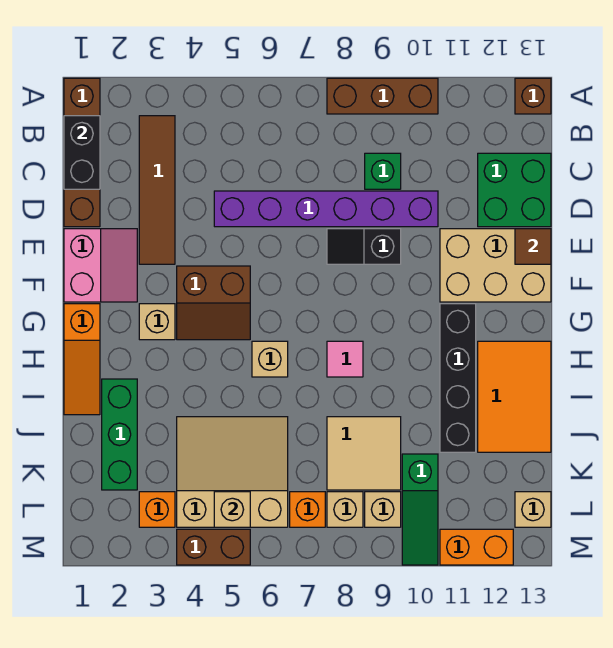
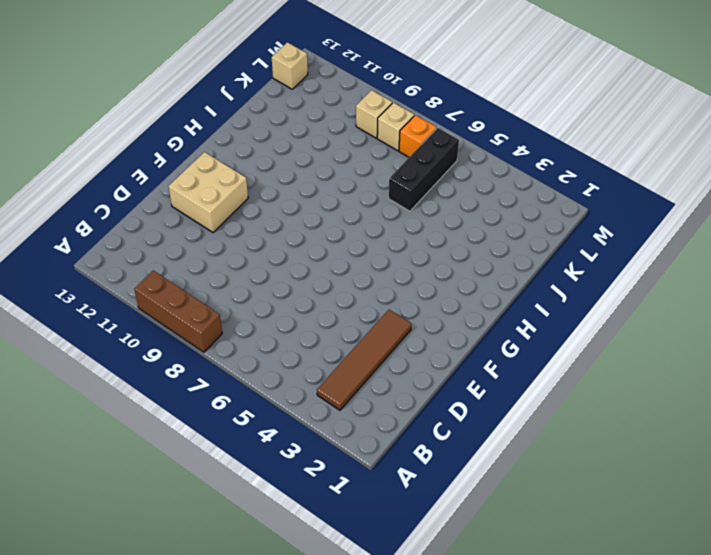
tan 2x2 brick [168,152,248,233] -> tan 2x3 brick [440,229,551,302]
black 1x3 brick [389,128,459,211] -> tan 3x3 slope [177,417,288,527]
none -> brown 1x4 brick [64,78,100,227]
none -> brown 1x1 brick [515,78,551,114]
none -> green 1x1 brick [365,153,401,189]
none -> green 2x2 brick [478,153,551,227]

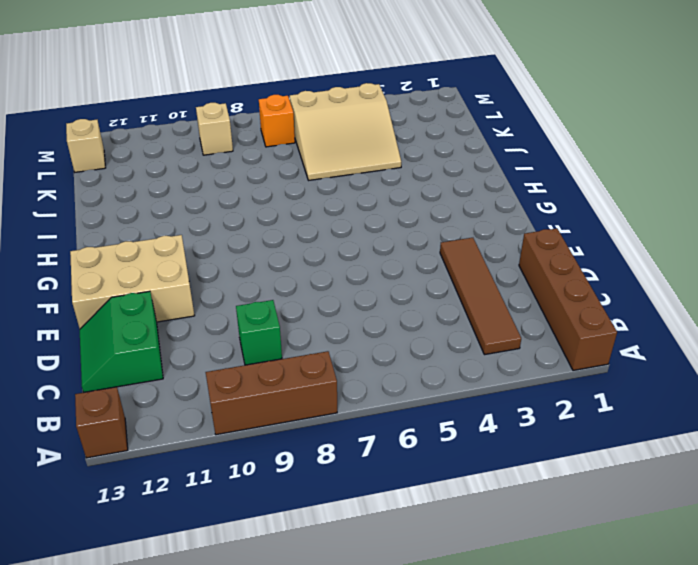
green 2x2 slope [80,291,163,393] -> green 2x2 brick [478,153,551,227]
none -> purple 1x6 brick [214,191,438,227]
none -> pink 2x2 slope [64,229,137,302]
none -> black 1x2 slope [327,229,401,264]
none -> brown 2x2 slope [177,266,250,340]

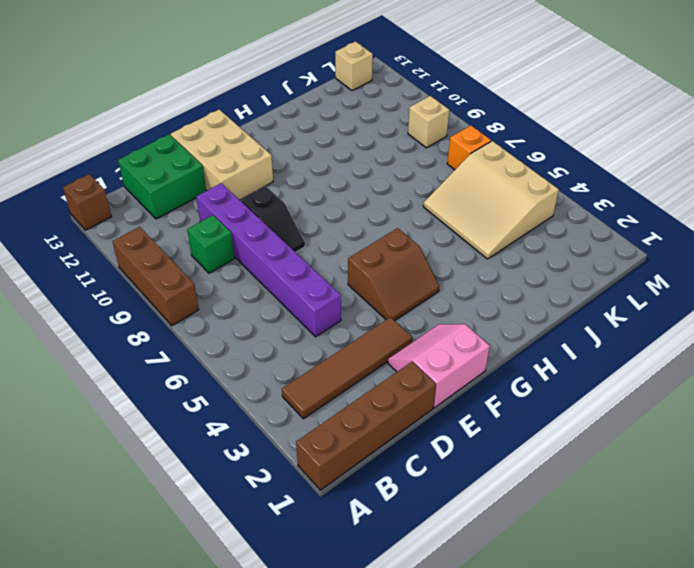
brown 2x2 slope [348,228,439,321] -> brown 2x2 slope turned to [177,266,250,340]
none -> orange 1x3 slope [64,304,100,415]
none -> tan 1x1 brick [139,304,175,340]
none -> black 1x4 brick [440,304,476,452]
none -> tan 1x1 brick [252,341,288,377]

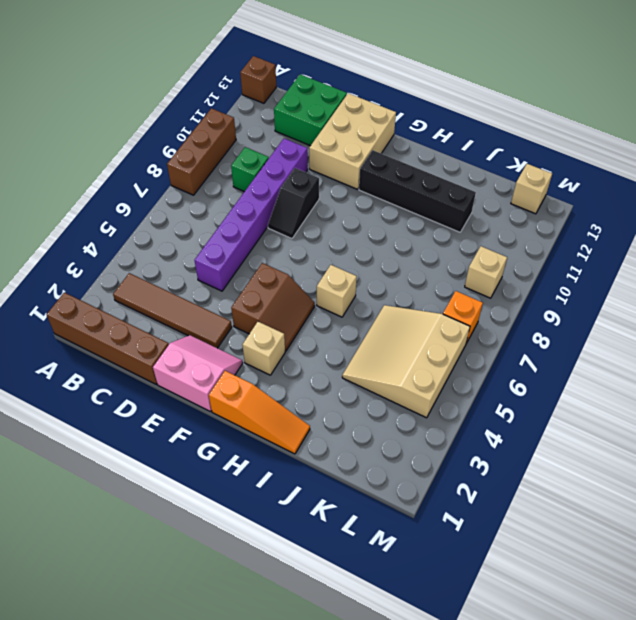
none -> pink 1x1 tile [327,341,363,377]
none -> orange 2x3 tile [478,341,551,452]
none -> green 1x3 brick [102,379,137,490]
none -> tan 2x2 tile [327,417,401,490]

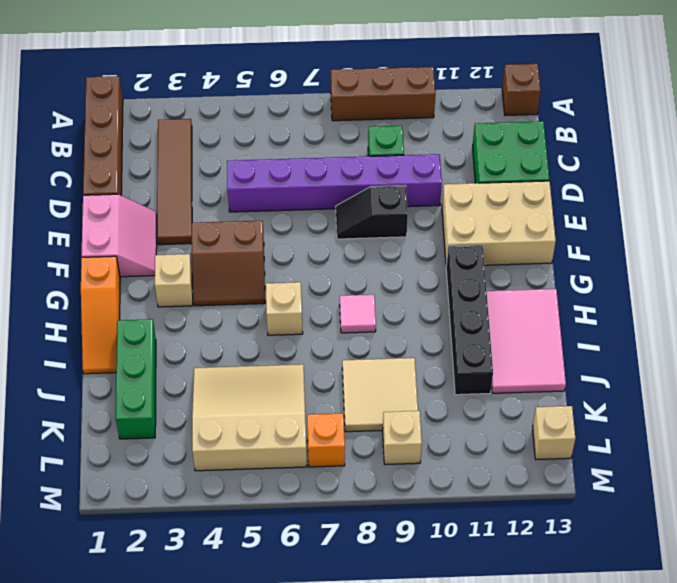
pink 2x3 tile [487,289,566,393] -> orange 2x3 tile [478,341,551,452]
none -> green 1x3 slope [402,454,438,565]
none -> orange 1x1 brick [139,492,175,527]
none -> tan 1x1 brick [327,492,363,527]
none -> brown 1x2 brick [177,529,250,565]

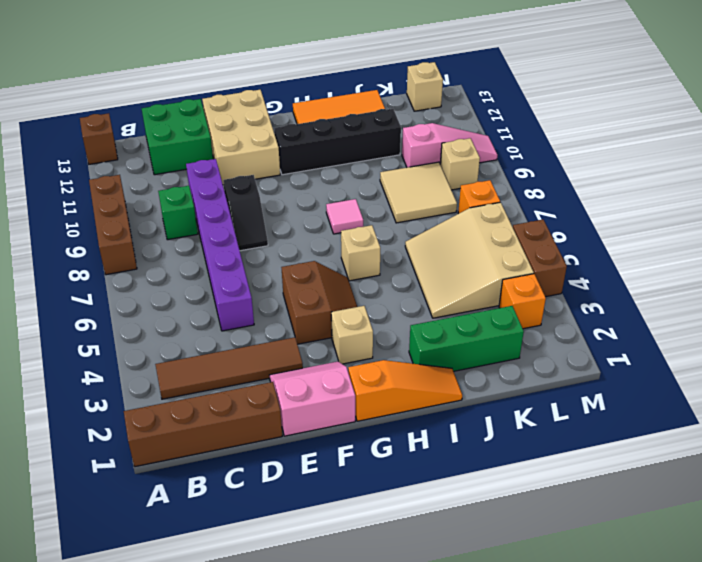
pink 1x3 slope [402,123,497,167] -> green 1x3 slope [402,454,438,565]
none -> tan 1x1 brick [327,492,363,527]
none -> orange 1x2 brick [440,529,513,565]
none -> black 1x2 brick [64,116,100,189]
none -> brown 1x1 tile [515,229,551,264]

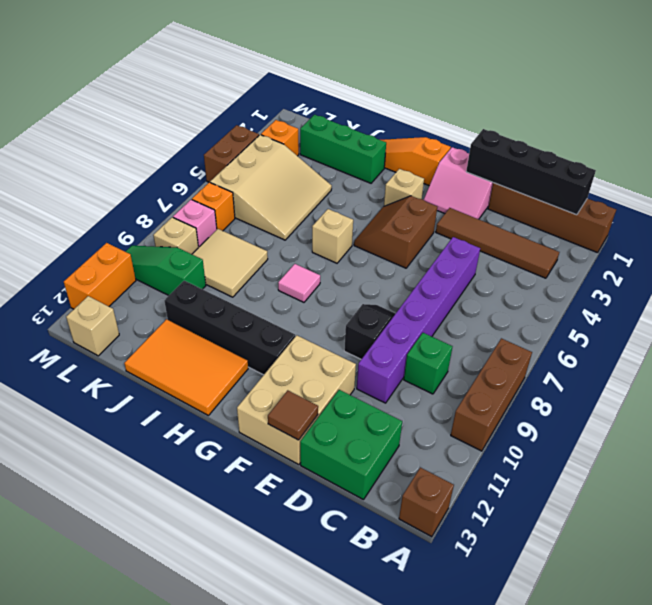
black 1x4 brick [466,129,596,215] -> black 1x2 brick [64,116,100,189]
pink 1x1 brick [173,200,217,248] -> tan 1x1 brick [327,492,363,527]
none -> tan 1x1 brick [214,492,250,527]

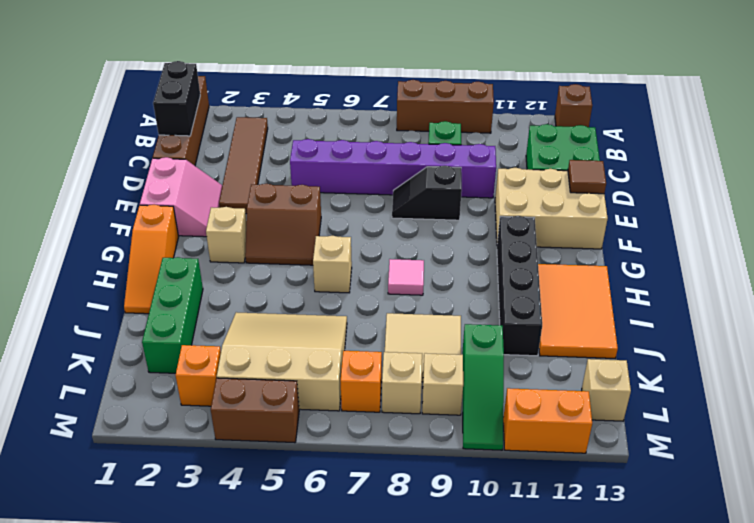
none -> tan 1x1 brick [214,492,250,527]

